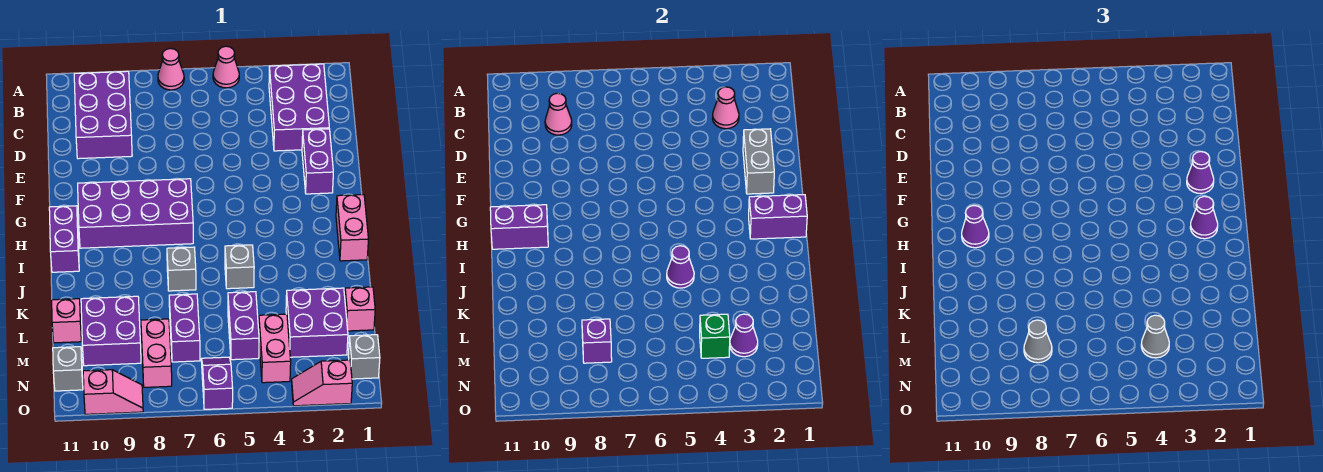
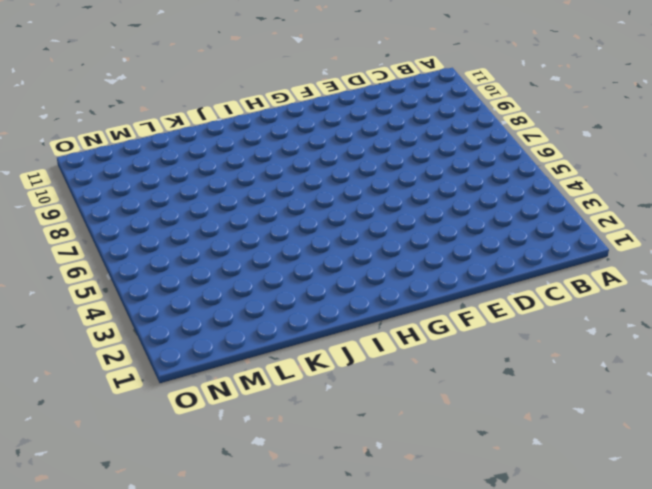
none -> pink 1x1 cone [213,46,239,88]
none -> pink 1x1 cone [158,48,184,90]
none -> purple 2x3 brick [269,64,329,151]
none -> purple 2x3 brick [74,71,132,159]

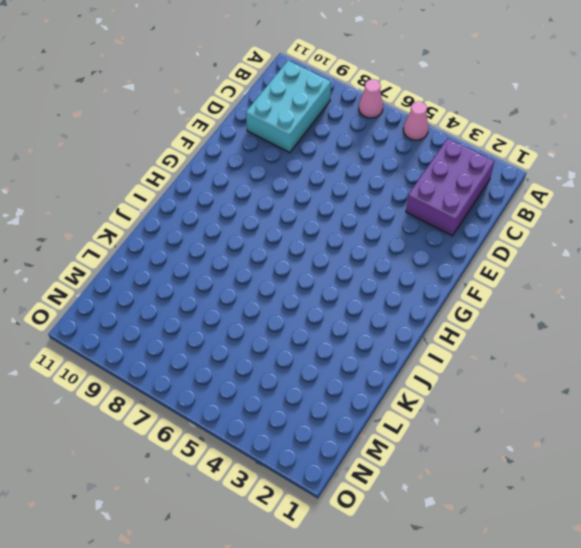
cyan 2x3 brick [246,61,331,153] -> purple 2x3 brick [74,71,132,159]
none -> purple 1x2 brick [302,129,333,194]
none -> purple 2x4 brick [78,179,193,248]
none -> pink 1x2 brick [336,195,368,261]
none -> purple 1x2 brick [49,206,79,272]

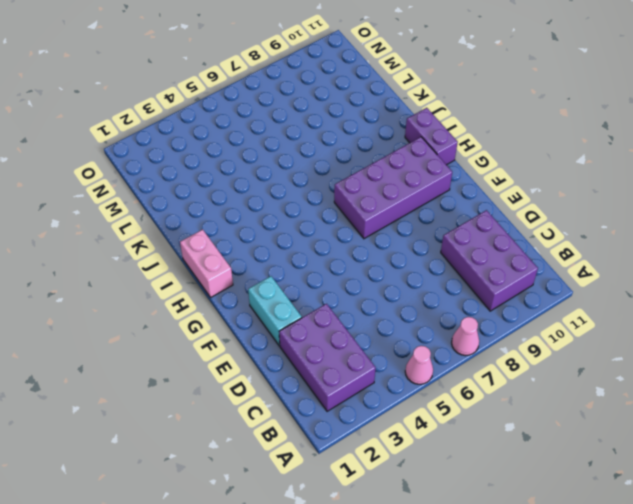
cyan 1x2 brick [248,276,302,346] -> purple 1x2 brick [302,129,333,194]
none -> grey 1x1 brick [225,245,254,289]
none -> grey 1x1 brick [167,247,196,291]
none -> pink 1x1 brick [345,287,375,331]
none -> purple 2x2 brick [286,288,348,357]

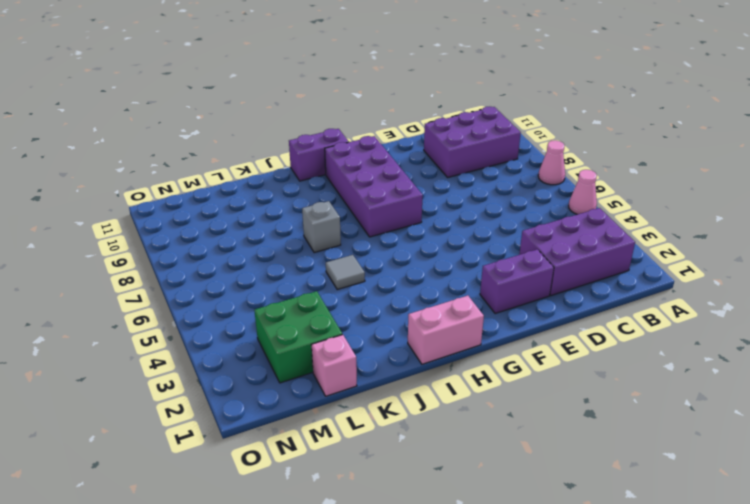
grey 1x1 tile [326,255,365,289] -> grey 1x1 brick [225,245,254,289]
green 2x2 brick [254,291,342,383] -> purple 2x2 brick [286,288,348,357]
none -> purple 1x2 brick [228,292,259,360]
none -> purple 1x2 brick [169,294,200,362]
none -> purple 2x2 brick [81,296,141,366]
none -> pink 1x1 brick [52,299,81,343]

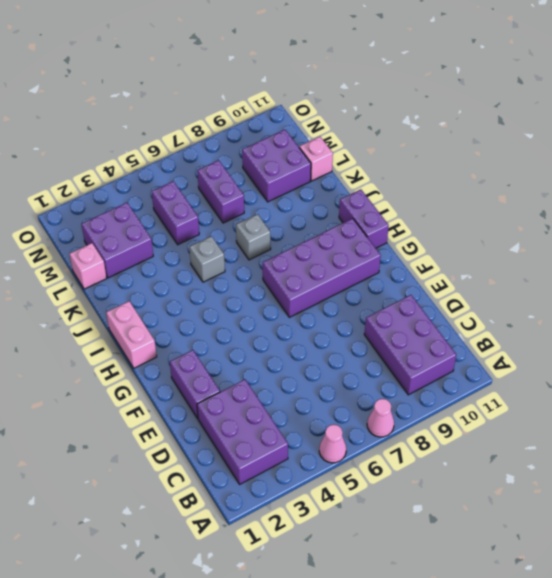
none -> pink 1x2 brick [259,314,291,383]
none -> pink 1x2 brick [141,319,172,387]
none -> grey 1x1 brick [348,335,380,379]
none -> purple 1x2 slope [201,357,233,409]

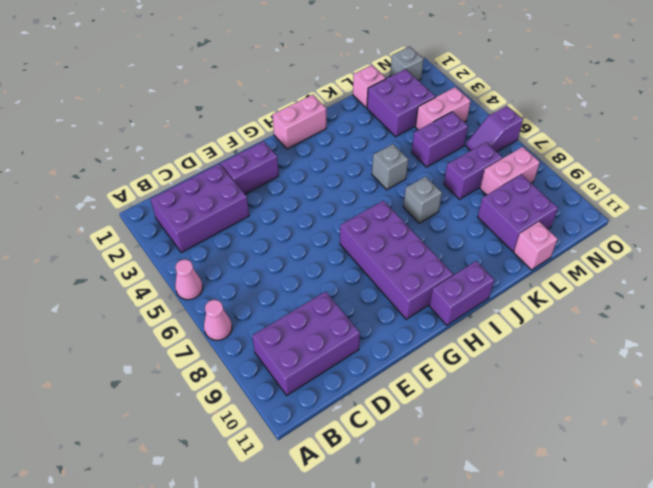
none -> grey 1x1 brick [53,347,83,391]
none -> pink 1x2 slope [292,360,352,406]
none -> pink 1x2 slope [83,370,143,414]
none -> pink 1x1 cone [712,87,739,129]

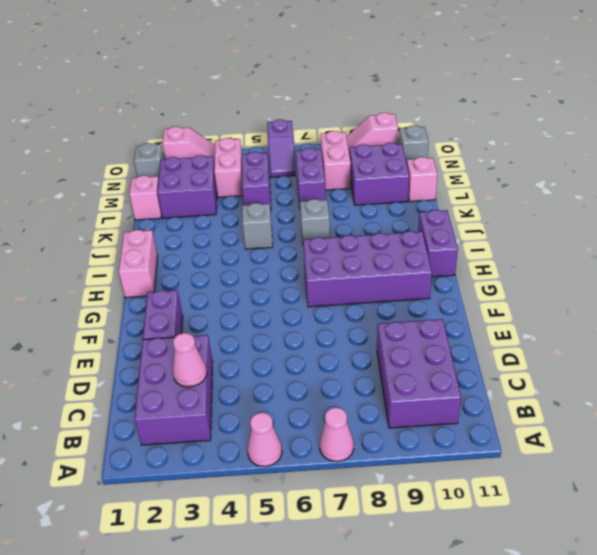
none -> pink 1x1 cone [545,93,572,135]
none -> grey 1x2 brick [743,129,774,194]
none -> purple 1x2 brick [749,195,807,239]
none -> purple 1x2 brick [490,205,548,249]

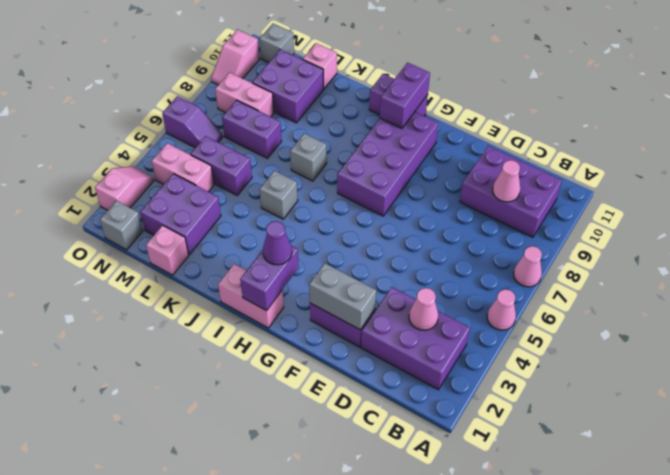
none -> purple 1x1 cone [667,246,694,288]
none -> purple 1x1 cone [730,314,758,357]
none -> green 1x1 brick [700,314,730,358]
none -> purple 1x1 brick [582,319,612,363]

